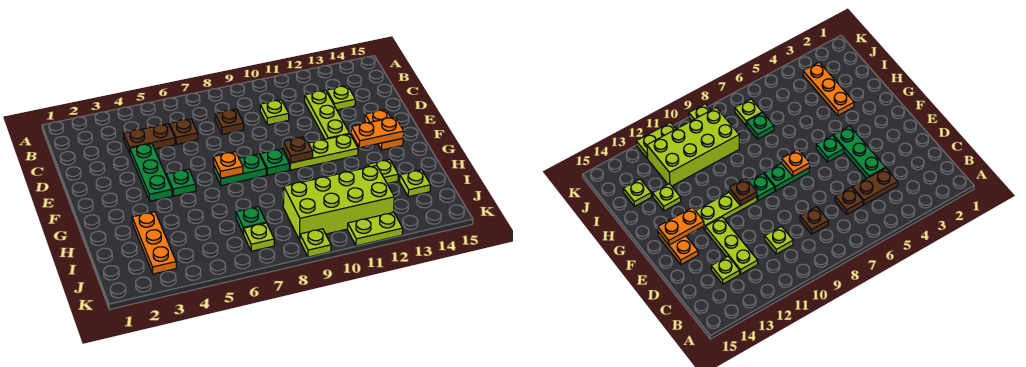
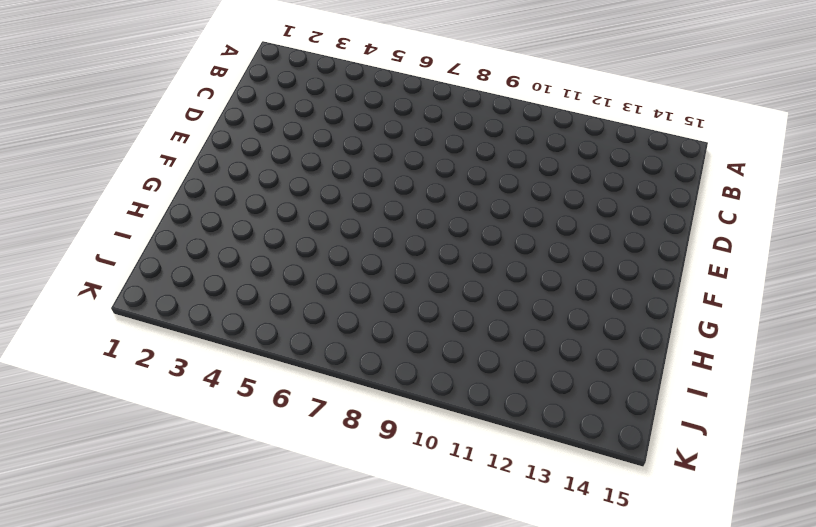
none -> brown 1x2 plate [123,124,175,153]
none -> brown 1x1 plate [170,119,198,144]
none -> brown 1x1 plate [215,109,244,135]

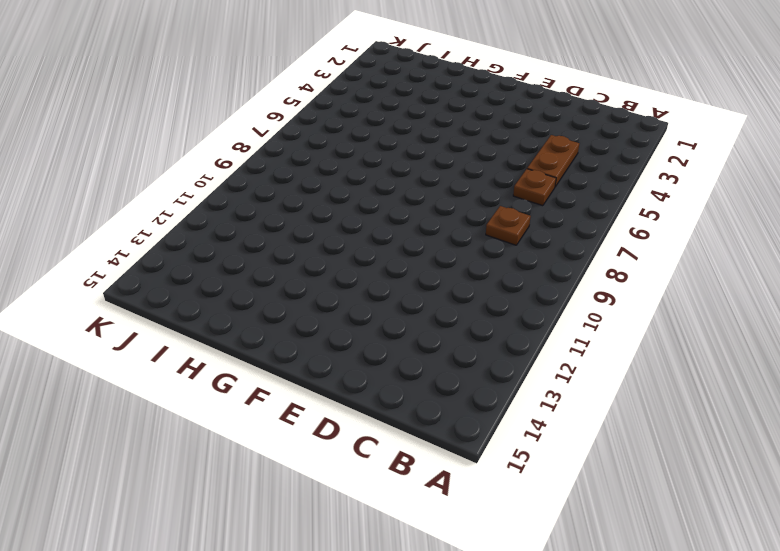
none -> lime 1x1 plate [260,100,289,125]
none -> lime 1x3 plate [305,90,350,139]
none -> lime 1x1 plate [327,86,355,110]

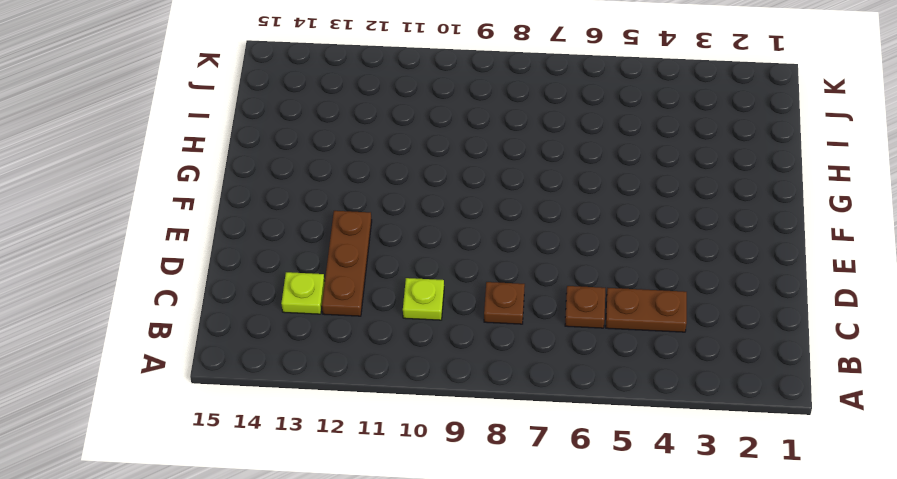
brown 1x3 plate [322,211,372,316] -> lime 1x3 plate [305,90,350,139]
none -> green 1x3 plate [130,144,172,201]
none -> orange 1x2 plate [365,110,403,150]
none -> green 1x1 plate [167,169,196,196]

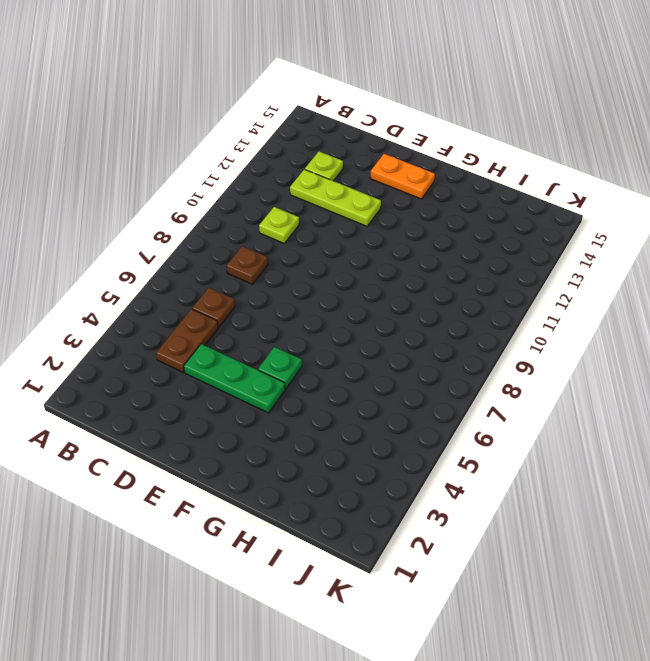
none -> green 1x2 plate [214,154,266,186]
none -> green 1x1 plate [260,149,289,175]
none -> lime 1x3 plate [283,134,358,170]

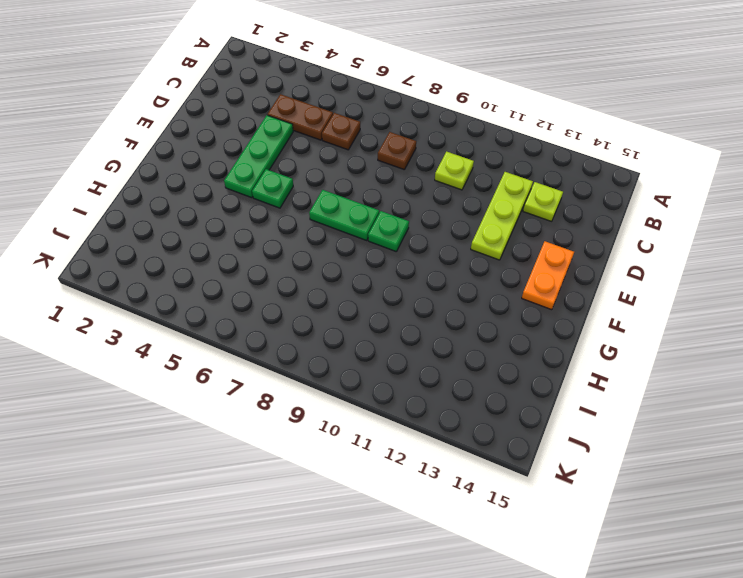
none -> lime 1x3 plate [283,134,358,170]
none -> orange 1x3 plate [132,212,176,274]
none -> lime 1x1 plate [368,159,398,184]

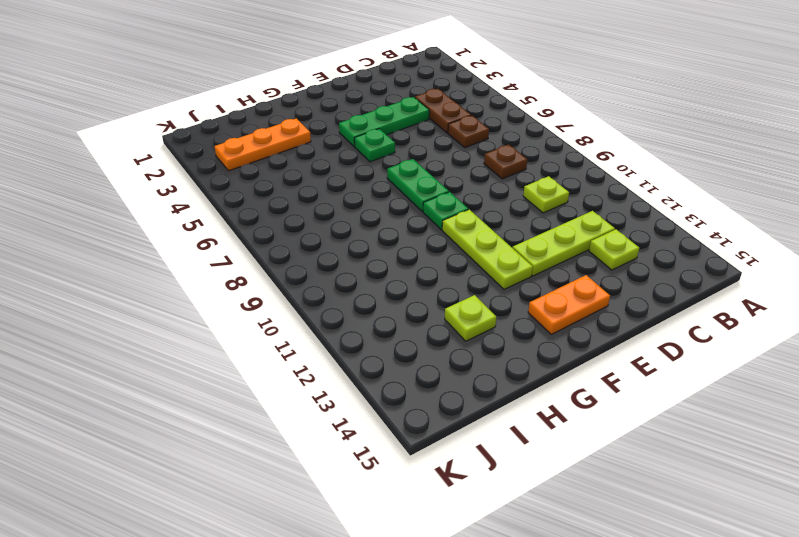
none -> green 1x1 plate [236,207,266,234]
none -> lime 2x4 brick [283,165,394,240]
none -> lime 1x1 plate [400,170,431,197]

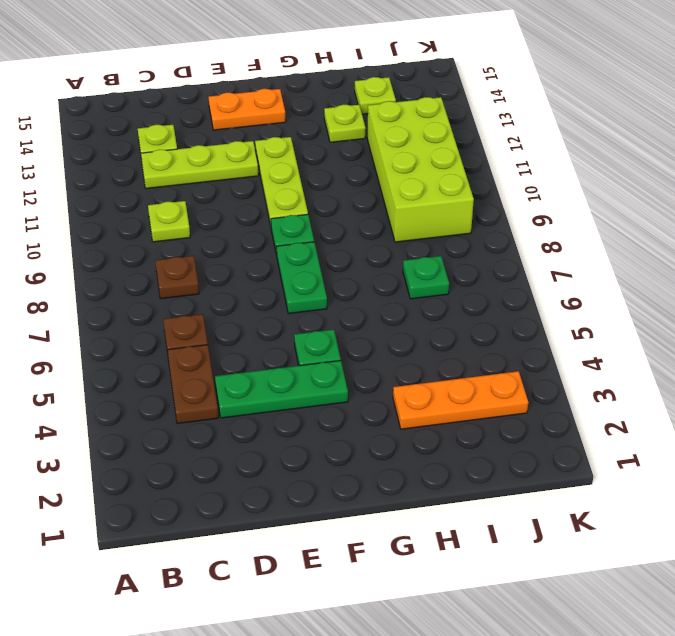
none -> lime 1x1 plate [244,223,274,251]
none -> lime 1x1 plate [300,229,331,257]
none -> lime 1x2 plate [348,212,403,246]

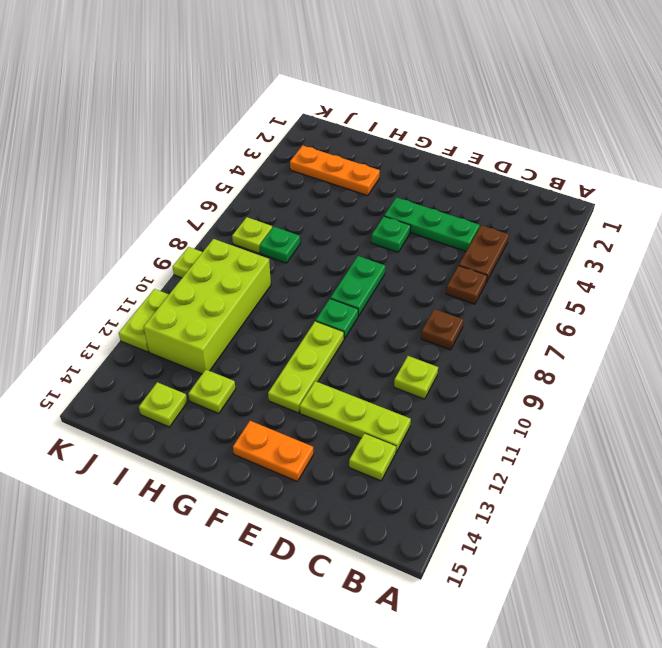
none -> orange 1x1 plate [213,152,243,178]
none -> brown 1x1 plate [283,137,313,163]
none -> orange 1x2 plate [351,117,404,148]

